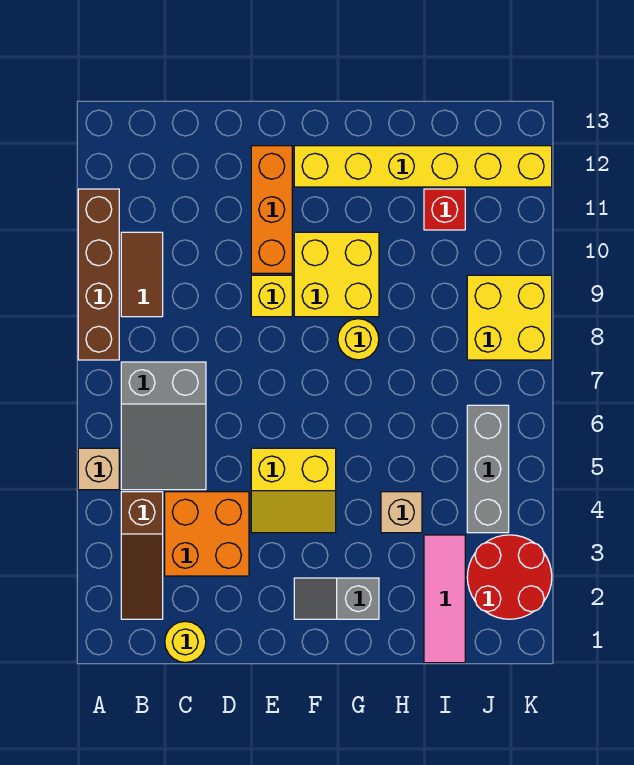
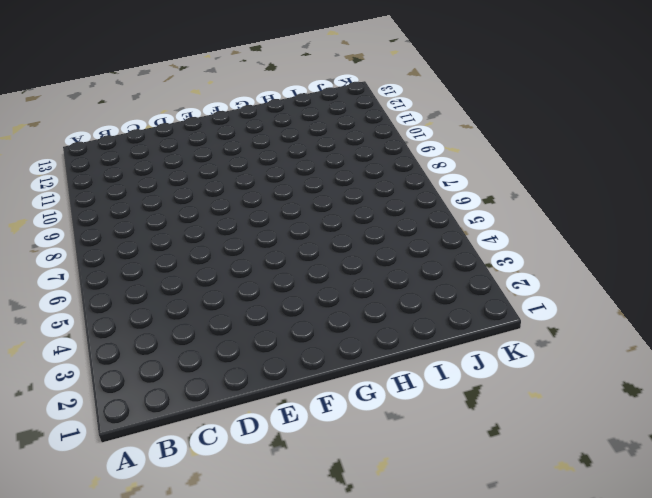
none -> tan 1x1 brick [78,448,119,490]
none -> brown 1x4 brick [78,189,119,360]
none -> brown 1x3 slope [121,492,163,619]

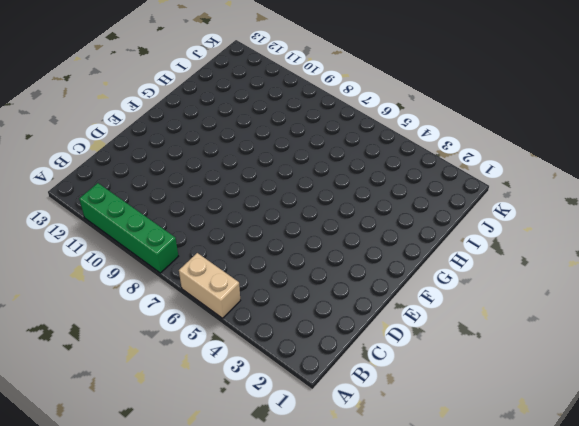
tan 1x2 brick [179,253,240,318] -> tan 1x1 brick [78,448,119,490]
green 1x4 brick [79,183,179,273] -> brown 1x4 brick [78,189,119,360]
none -> brown 1x3 slope [121,492,163,619]
none -> grey 2x3 slope [121,362,206,490]
none -> brown 1x2 tile [121,232,163,317]

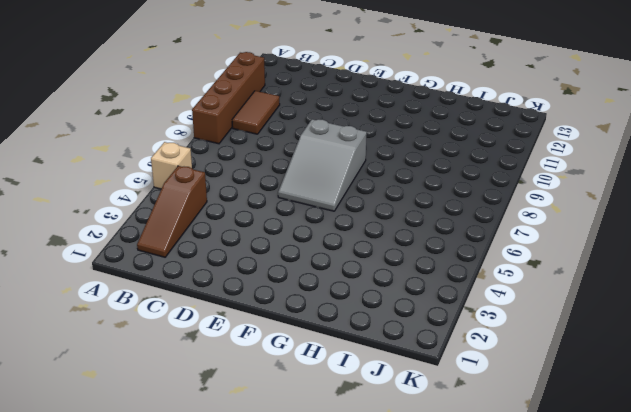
grey 2x3 slope [278,119,367,211] -> grey 2x3 slope moved to [121,362,206,490]
none -> yellow 1x1 round brick [165,621,206,663]
none -> orange 2x2 brick [165,492,249,576]
none -> yellow 2x2 slope [251,448,336,533]

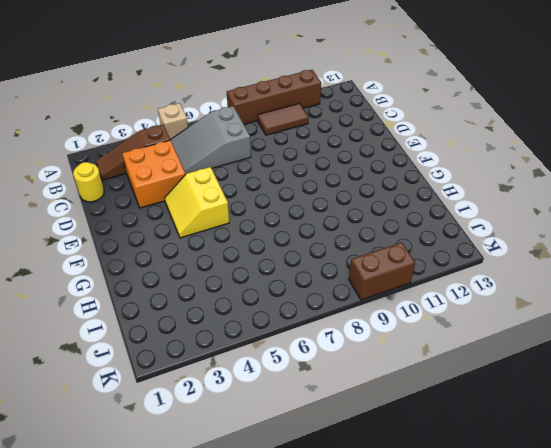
brown 1x2 brick [349,243,415,300] -> yellow 2x2 brick [467,275,552,360]
none -> yellow 1x1 brick [251,275,292,317]
none -> orange 1x3 brick [251,146,292,273]
none -> grey 1x2 slope [294,578,379,619]

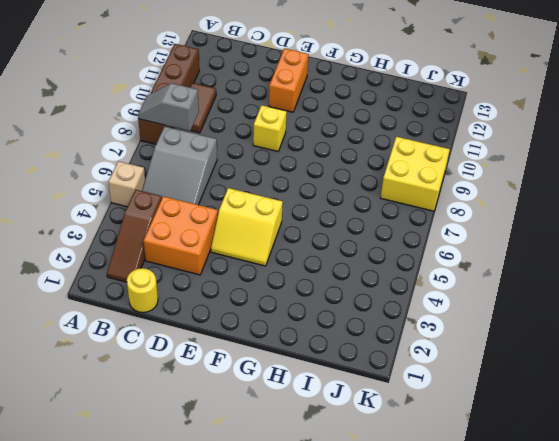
grey 1x2 slope [138,83,199,131] -> grey 1x2 slope moved to [294,578,379,619]
orange 1x2 brick [269,49,309,112] -> orange 1x3 brick [251,146,292,273]
none -> yellow 2x2 brick [294,232,379,317]
none -> yellow 1x6 brick [294,146,552,187]
none -> yellow 1x1 round brick [338,319,379,360]

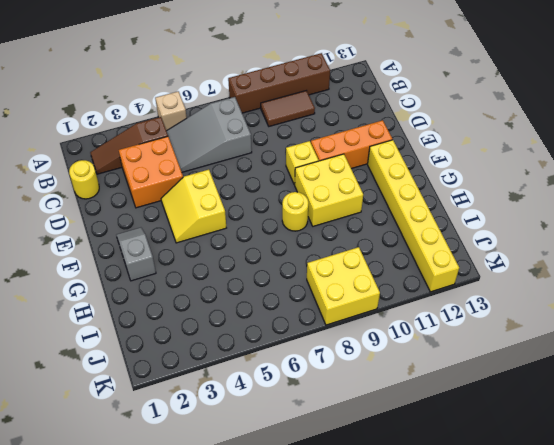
none -> tan 1x1 brick [381,492,422,533]
none -> pink 1x3 tile [424,535,465,663]
none -> red 1x1 brick [424,189,465,230]

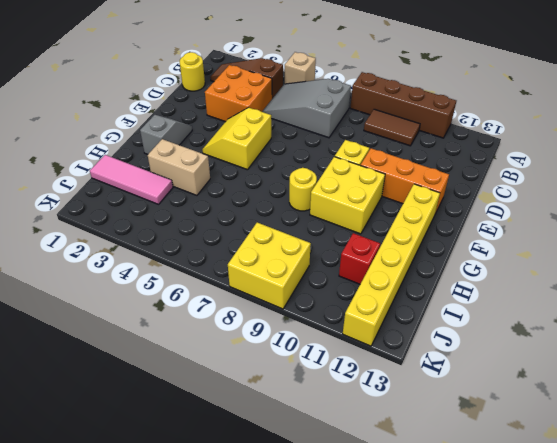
tan 1x2 brick [148,139,210,195] -> tan 1x1 brick [381,492,422,533]
none -> red 2x2 round brick [467,535,552,619]
none -> grey 1x3 brick [467,405,509,533]

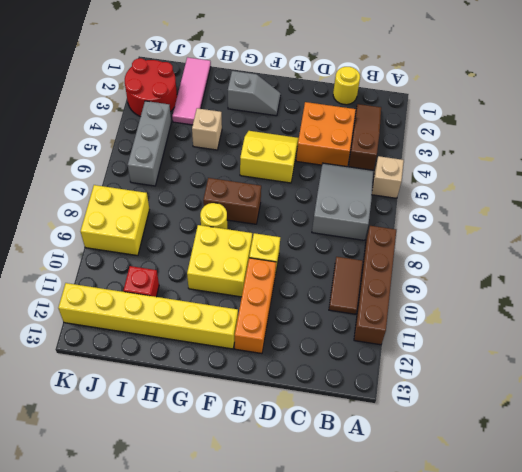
brown 1x2 brick [203,178,261,224] -> none

